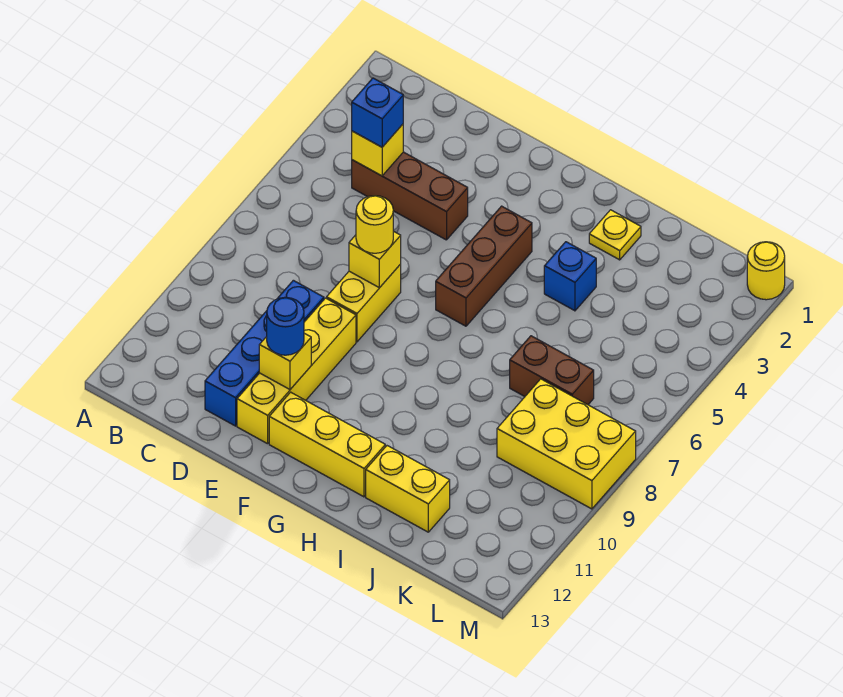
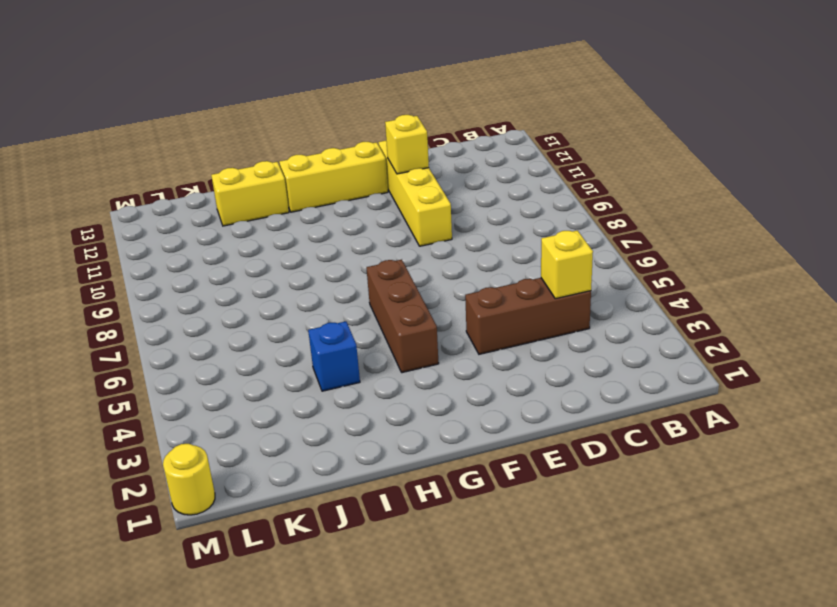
none -> blue 1x4 brick [205,280,324,426]
none -> yellow 1x2 brick [327,264,401,342]
none -> yellow 1x1 plate [589,210,641,260]

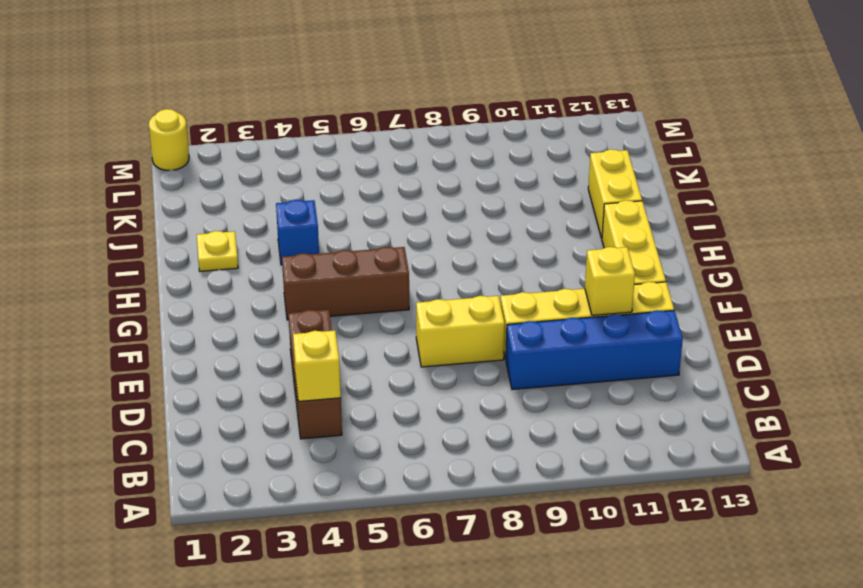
none -> brown 1x2 brick [510,336,594,405]
none -> yellow 2x3 brick [497,379,636,509]
none -> yellow 1x1 brick [349,231,401,288]

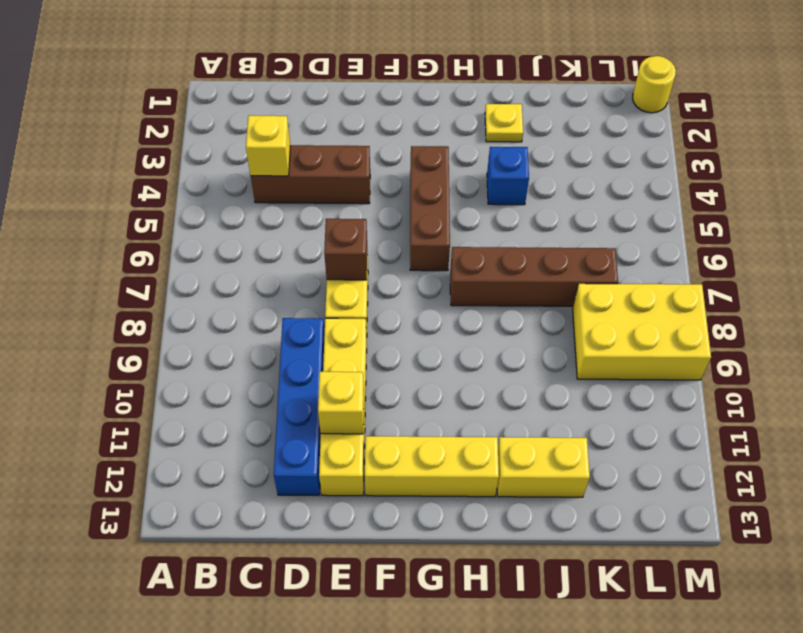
brown 1x1 brick [324,219,367,280] -> yellow 1x1 brick [349,231,401,288]
brown 1x4 brick [450,247,618,306] -> brown 1x2 brick [510,336,594,405]
none -> blue 1x1 brick [352,78,403,147]
none -> yellow 1x1 round brick [356,196,393,253]
none -> blue 1x1 round brick [267,297,304,355]

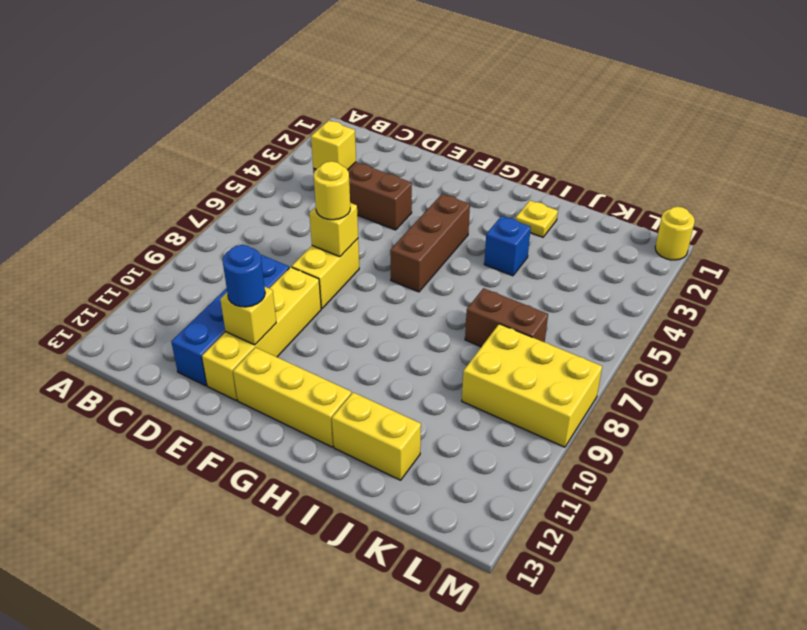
none -> blue 1x1 brick [352,78,403,147]

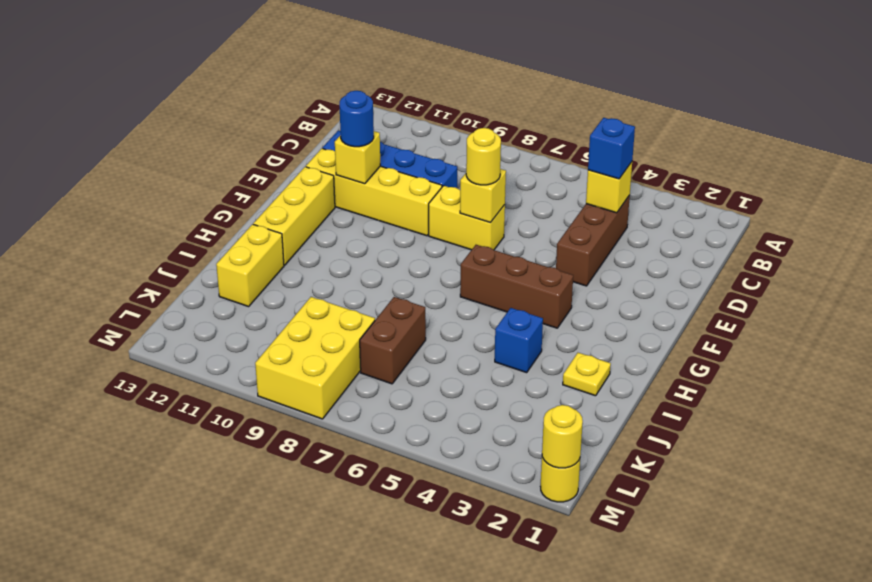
yellow 1x1 round brick [542,405,583,468] -> none

